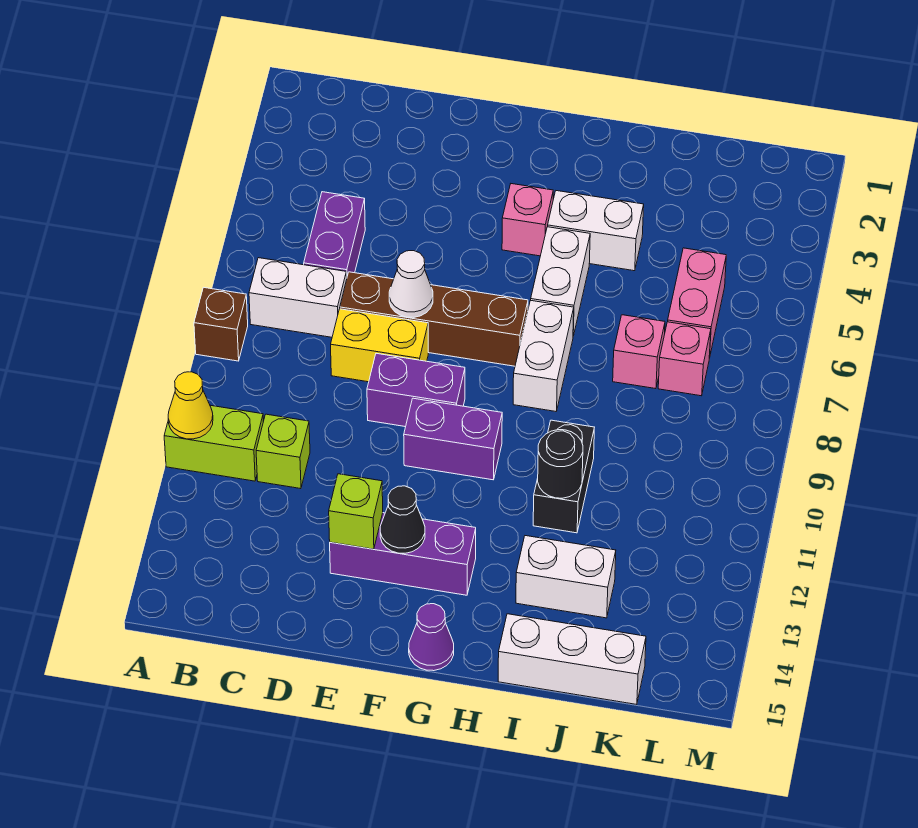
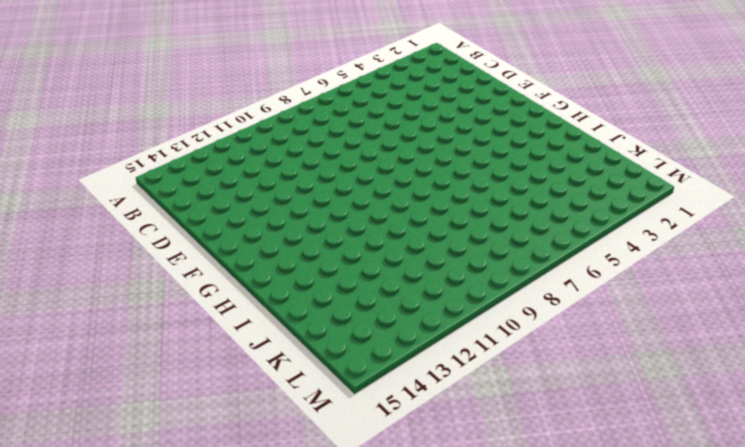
none -> brown 1x1 brick [194,287,248,361]
none -> lime 1x2 brick [164,405,263,481]
none -> white 1x2 brick [249,258,347,337]

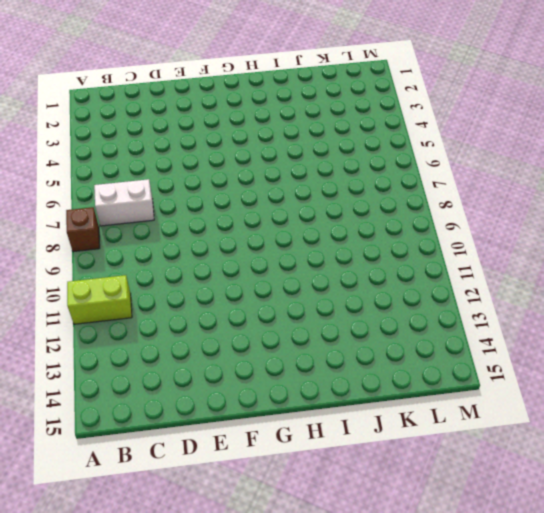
none -> purple 1x2 brick [304,192,365,276]
none -> lime 1x1 brick [256,414,310,489]
none -> brown 1x4 brick [340,272,528,366]

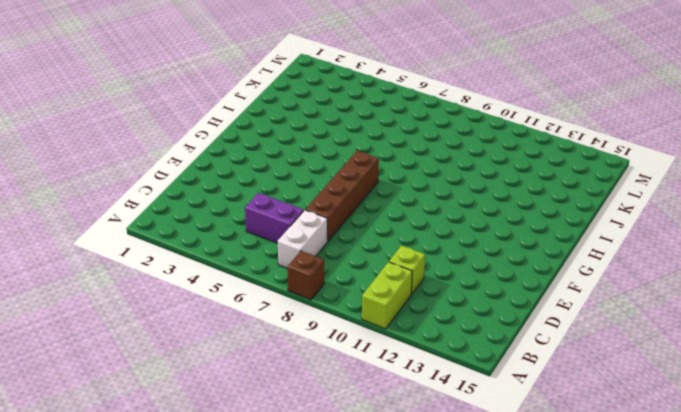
none -> yellow 1x2 brick [331,309,428,382]
none -> purple 1x2 brick [367,353,465,427]
none -> purple 1x3 brick [330,513,476,595]

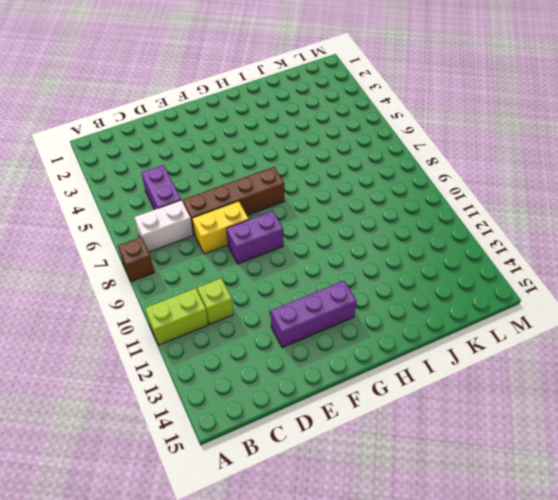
none -> purple 1x2 brick [404,398,502,480]
none -> pink 1x1 brick [502,184,553,256]
none -> purple 1x1 cone [409,604,454,671]

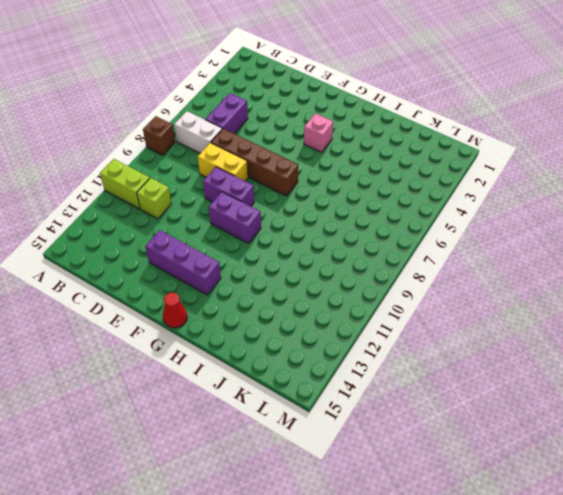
red 1x1 cone [163,292,187,328] -> purple 1x1 cone [409,604,454,671]
none -> white 1x2 brick [548,191,644,271]
none -> white 1x2 brick [531,227,590,336]
none -> white 1x2 brick [513,300,574,411]

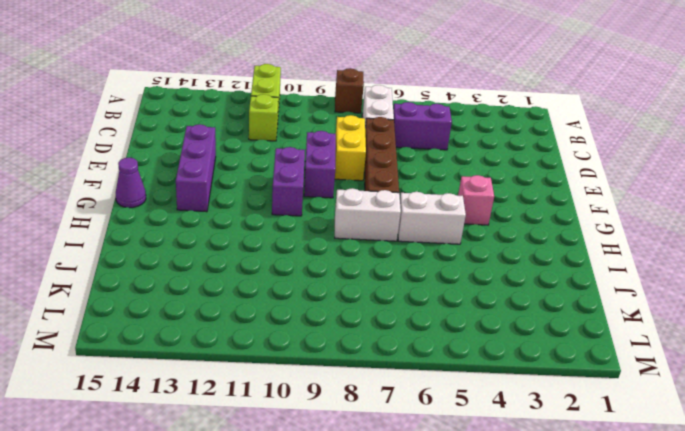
none -> white 1x2 brick [548,191,644,271]
none -> black 1x2 brick [533,420,594,533]
none -> white 1x2 brick [516,536,616,618]

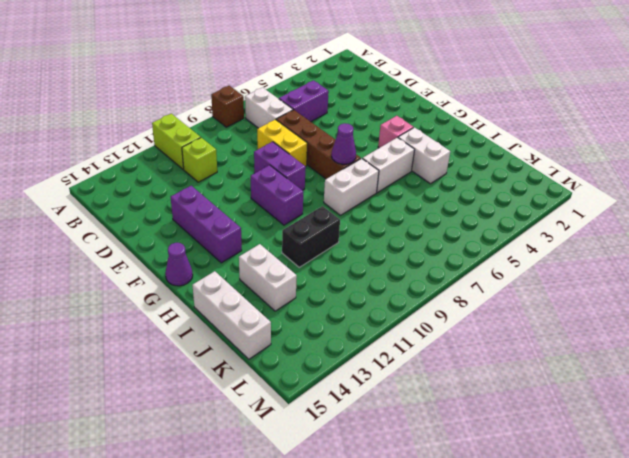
purple 1x1 cone [332,123,356,164] -> none
none -> pink 1x1 brick [613,315,665,389]
none -> pink 1x2 brick [668,248,726,358]
none -> pink 1x1 brick [658,322,711,396]

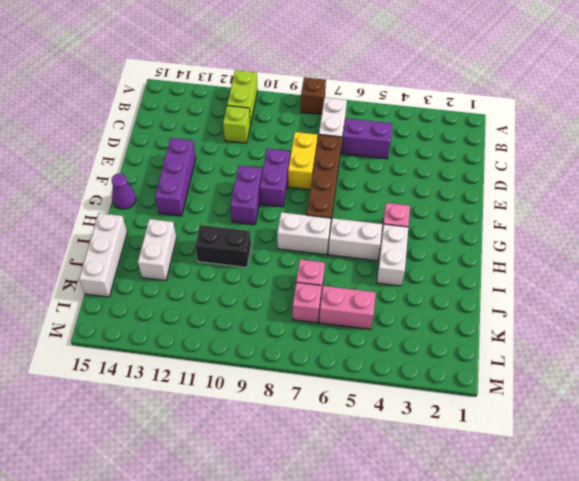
none -> yellow 1x1 cone [168,372,213,439]
none -> white 1x1 cone [389,251,433,317]
none -> lime 1x1 brick [329,474,383,549]

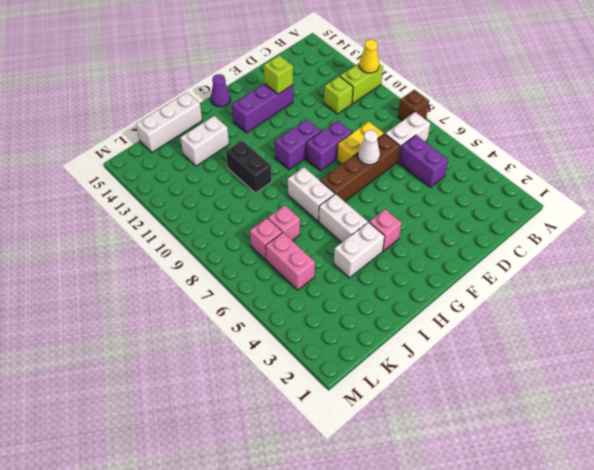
none -> black 1x1 cone [380,486,425,553]
none -> black 1x1 round brick [538,430,583,498]

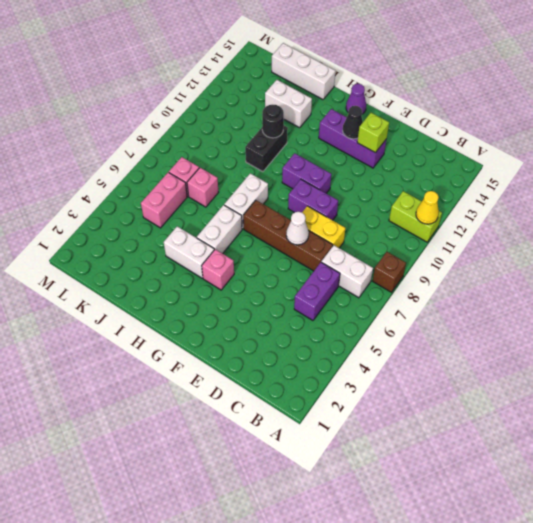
none -> lime 1x1 brick [256,414,310,489]

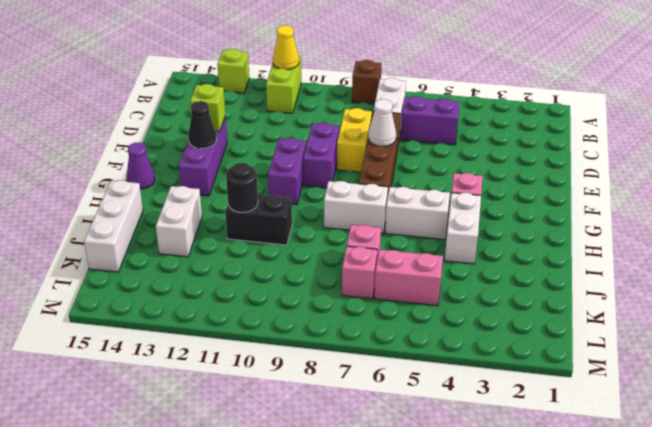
lime 1x1 brick [217,49,249,93] -> lime 1x1 brick moved to [256,414,310,489]

